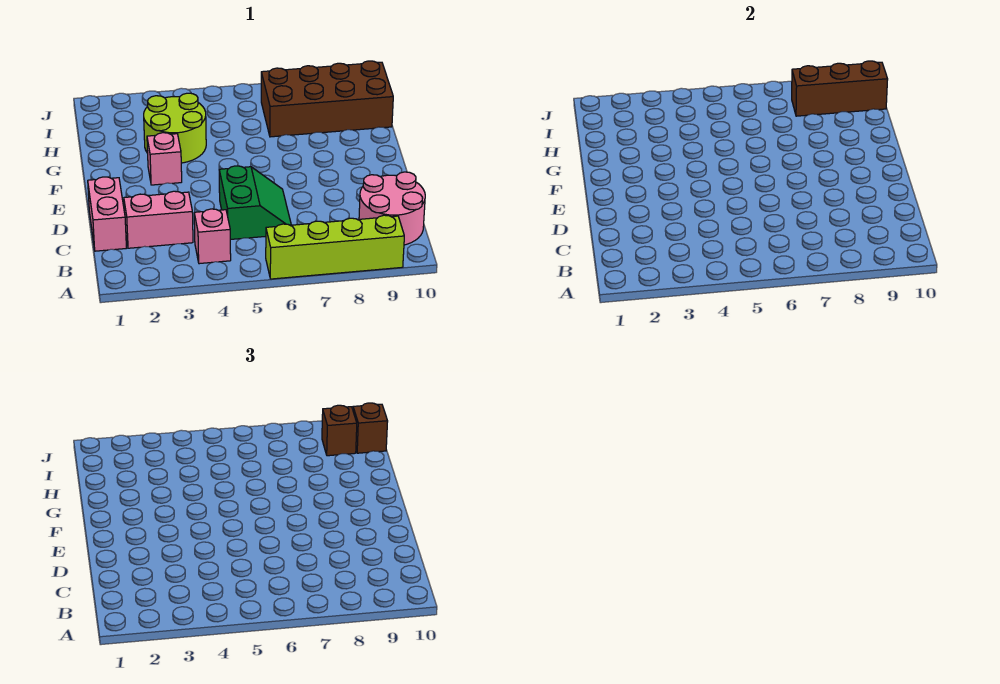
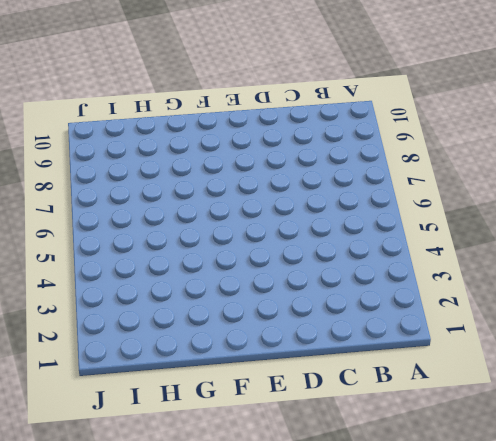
none -> lime 1x4 brick [266,215,404,279]
none -> pink 1x1 brick [194,209,231,264]
none -> pink 2x2 round brick [359,172,425,245]

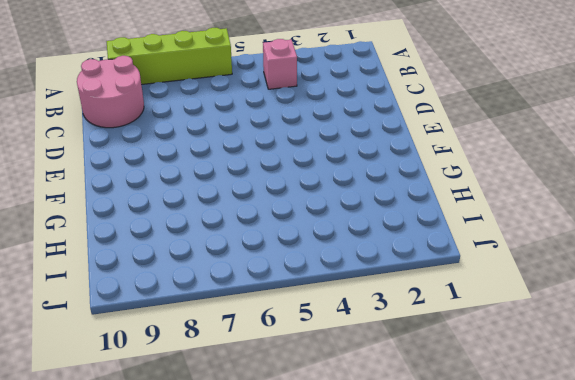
none -> pink 1x2 brick [88,177,126,251]
none -> pink 1x2 brick [124,191,193,248]
none -> green 2x2 slope [219,166,291,240]

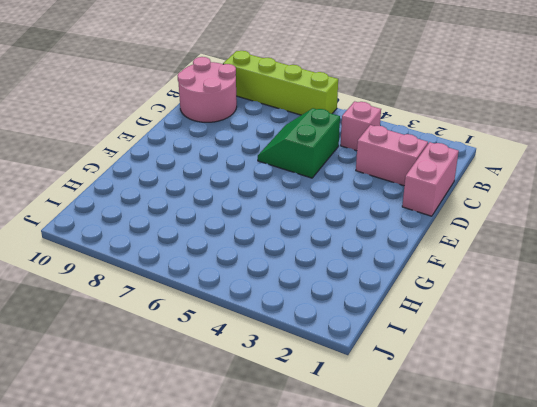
none -> pink 1x1 brick [147,133,182,185]
none -> lime 2x2 round brick [144,93,206,163]
none -> brown 2x4 brick [261,61,393,137]

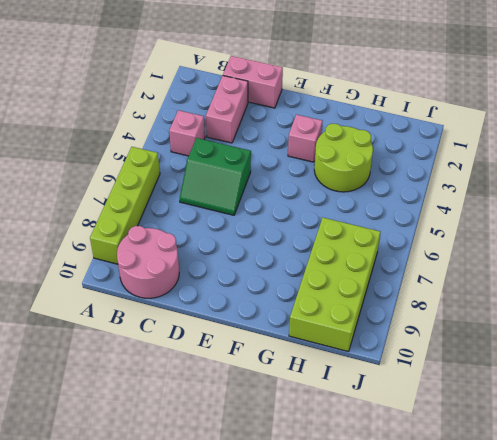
lime 2x4 brick [289,218,380,352] -> brown 2x4 brick [261,61,393,137]
none -> brown 1x3 brick [792,61,888,116]
none -> brown 1x1 brick [322,405,357,456]
none -> brown 1x1 brick [353,403,388,453]

